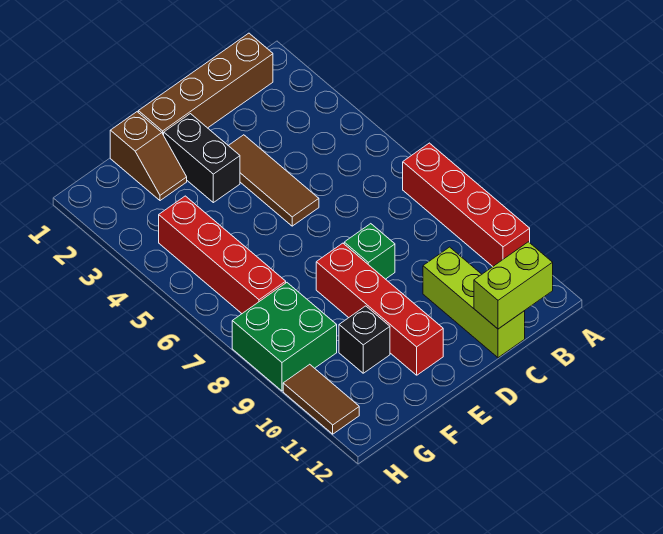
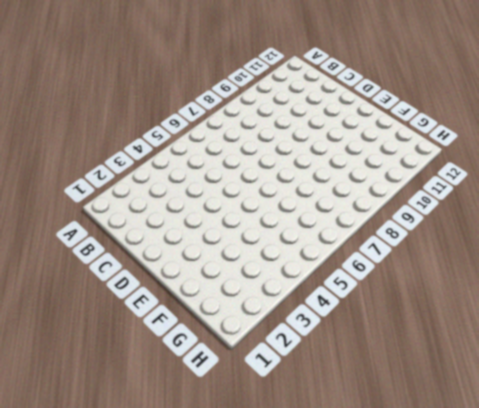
none -> red 1x4 brick [403,143,530,266]
none -> brown 1x4 brick [138,33,273,135]
none -> lime 1x3 brick [423,247,525,358]

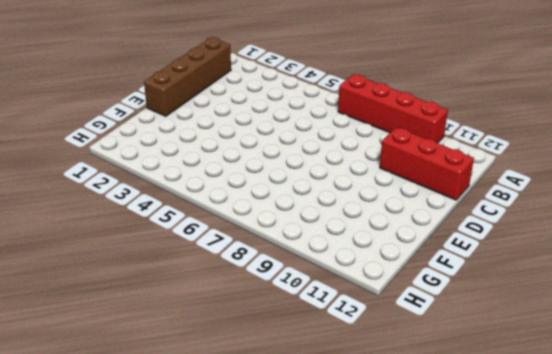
red 1x3 brick [380,127,474,200] -> lime 1x3 brick [423,247,525,358]
none -> brown 1x3 tile [229,135,319,226]
none -> green 1x1 brick [344,224,395,279]
none -> black 1x2 brick [164,114,240,203]

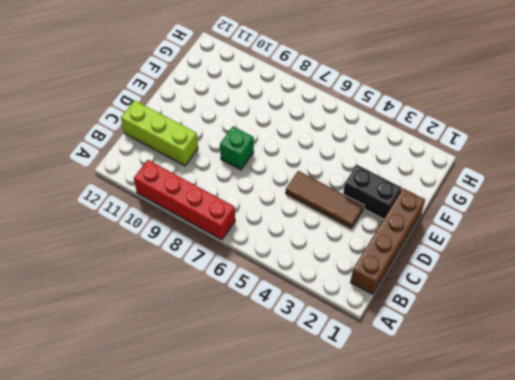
none -> red 1x4 brick [316,243,443,375]
none -> brown 1x2 slope [110,112,187,201]
none -> black 1x1 brick [339,306,390,373]

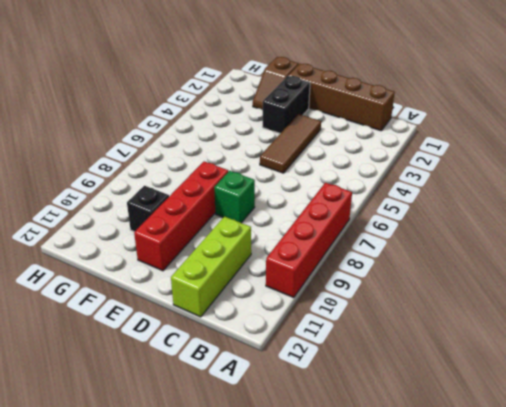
none -> red 1x4 brick [159,196,286,313]
none -> green 2x2 brick [232,283,337,391]
none -> brown 1x2 tile [283,364,359,434]

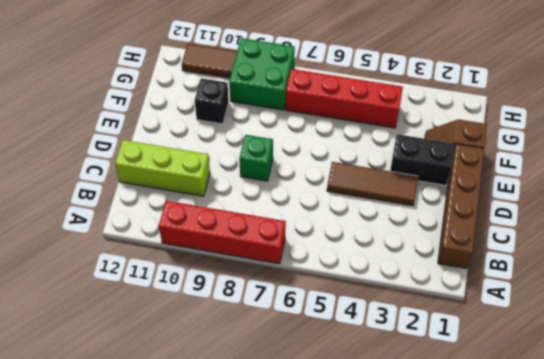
none -> red 1x4 brick [316,243,443,375]
none -> lime 1x2 brick [474,242,553,329]

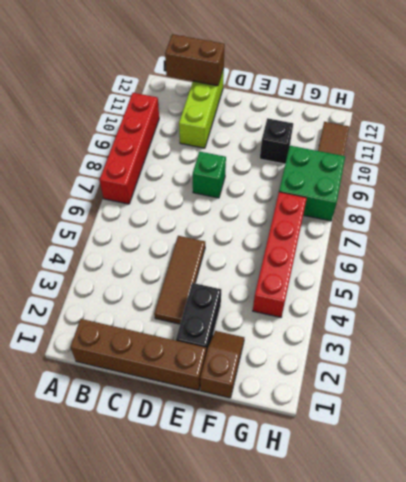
brown 1x2 brick [165,34,225,86] -> lime 1x2 brick [474,242,553,329]
none -> red 1x4 brick [316,243,443,375]

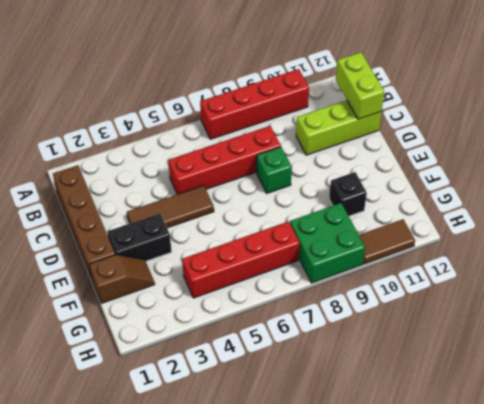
red 1x4 brick [168,126,281,194] -> red 1x4 brick moved to [316,243,443,375]

